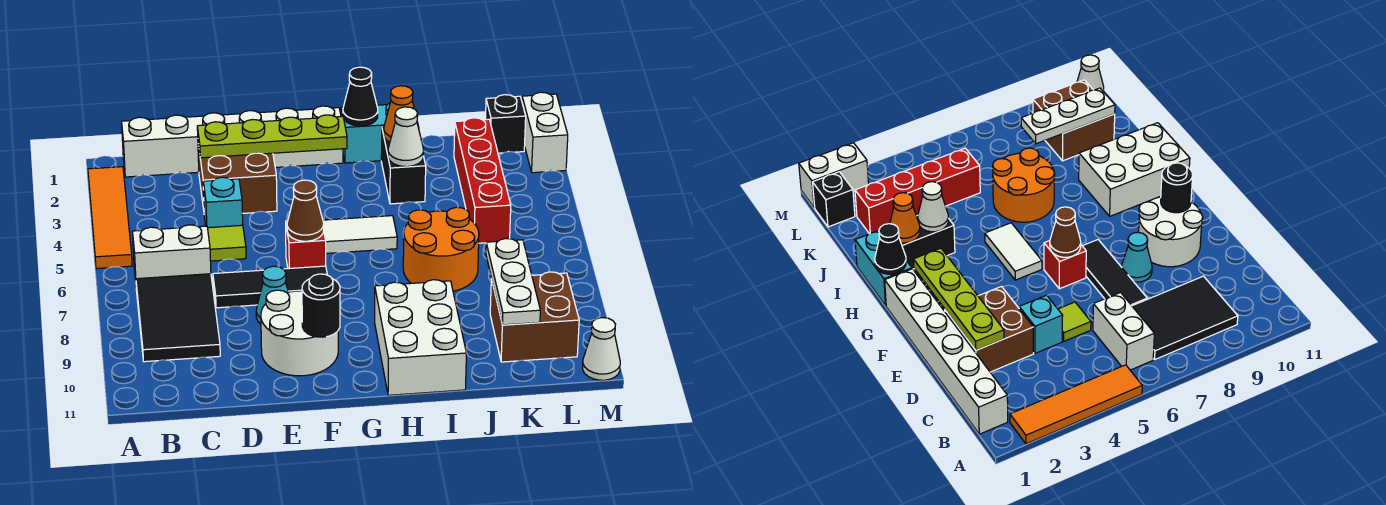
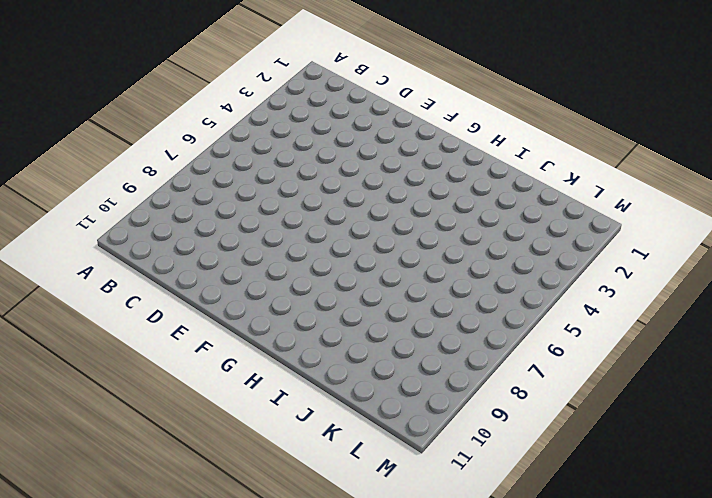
none -> orange 1x4 tile [88,167,132,269]
none -> white 1x6 brick [122,106,343,177]
none -> white 1x2 brick [132,225,211,281]

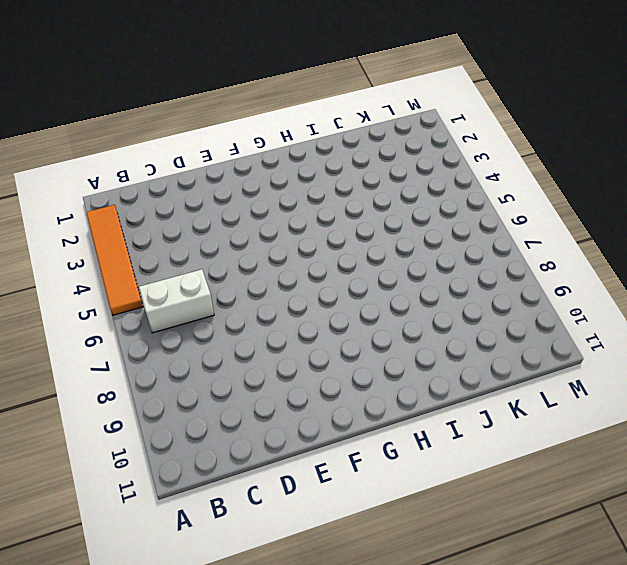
none -> white 1x6 brick [122,106,343,177]
none -> black 2x3 tile [136,274,220,362]
none -> brown 2x2 brick [198,144,277,213]

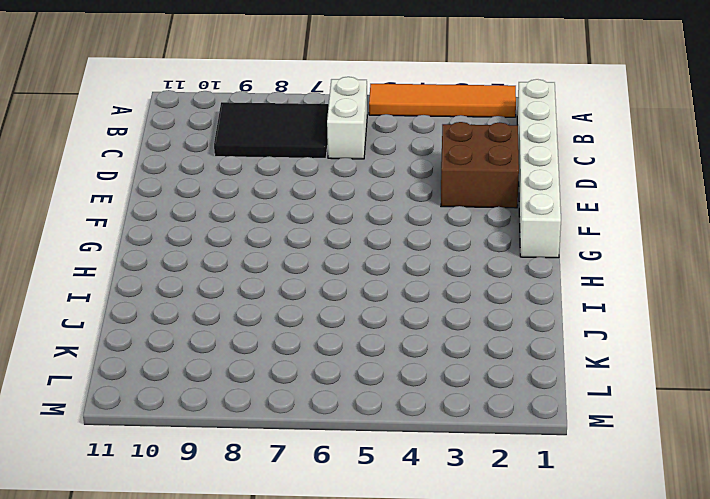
none -> cyan 1x1 brick [203,177,243,228]
none -> lime 1x1 tile [208,225,246,261]
none -> black 1x3 tile [213,266,327,308]

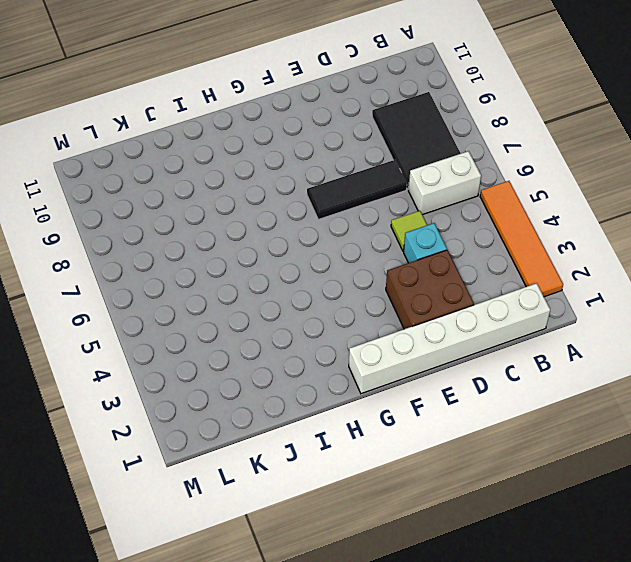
none -> cyan 1x1 cone [256,266,288,324]
none -> white 2x2 round brick [261,290,338,376]
none -> red 1x1 brick [286,221,326,269]

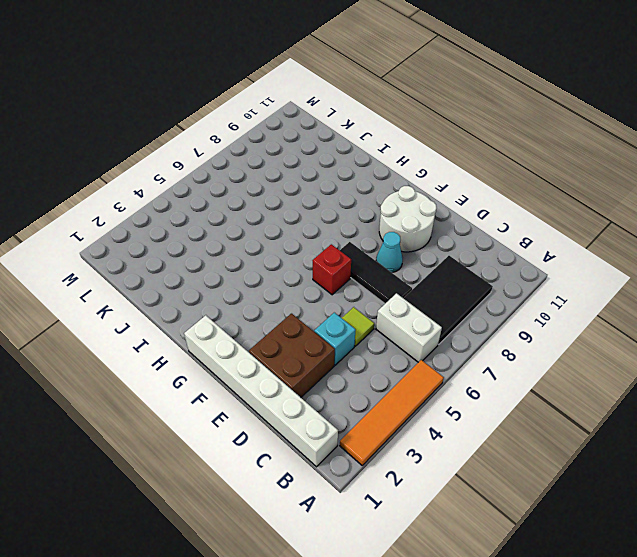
none -> white 1x2 tile [323,216,397,253]
none -> cyan 1x2 brick [341,103,390,163]
none -> white 2x3 brick [375,280,466,395]

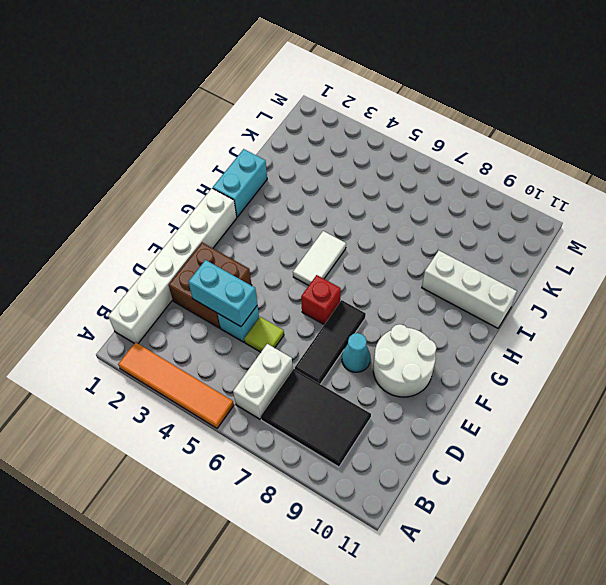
cyan 1x2 brick [188,260,257,327] -> none
white 1x3 brick [422,251,517,328] -> white 2x3 brick [375,280,466,395]
none -> black 1x2 brick [381,126,426,204]
none -> orange 2x2 round brick [403,207,479,291]
none -> red 1x4 brick [454,118,511,243]

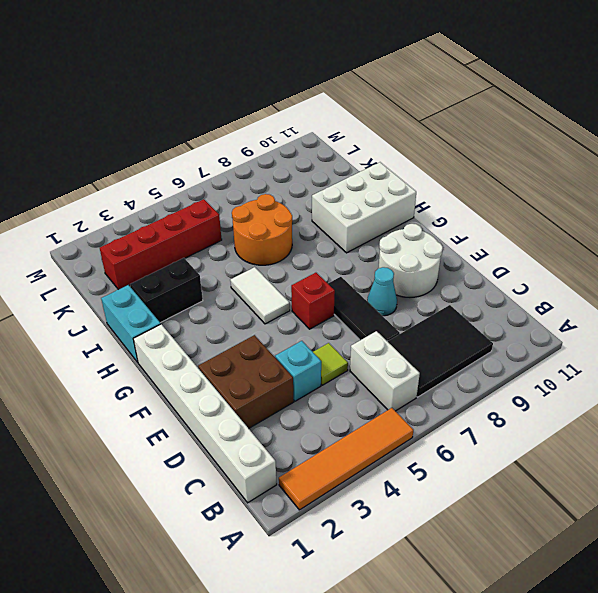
none -> brown 2x2 brick [490,272,579,362]
none -> black 1x1 brick [485,95,526,153]
none -> white 1x2 brick [522,92,568,173]

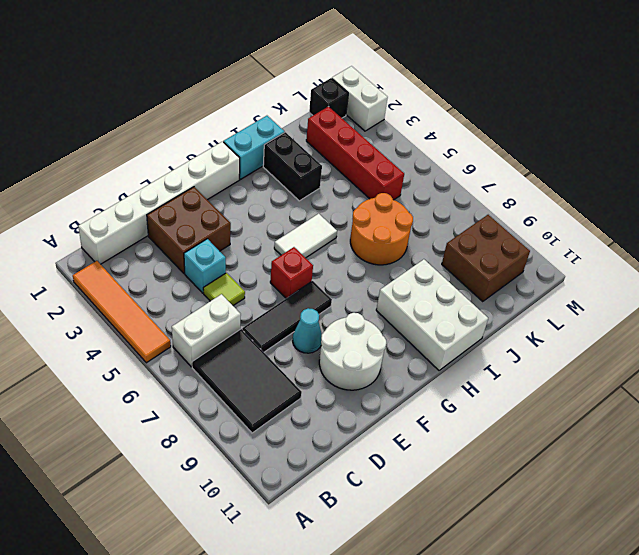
none -> white 1x1 cone [583,318,620,380]
none -> lime 1x4 plate [197,115,347,158]
none -> brown 1x1 cone [287,180,324,241]

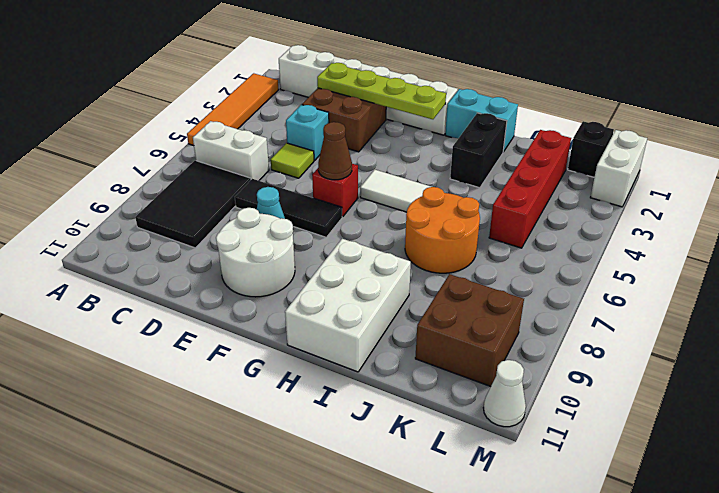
none -> black 1x1 round brick [302,274,340,337]
none -> black 1x1 cone [343,67,378,126]
none -> orange 1x1 cone [384,86,419,142]

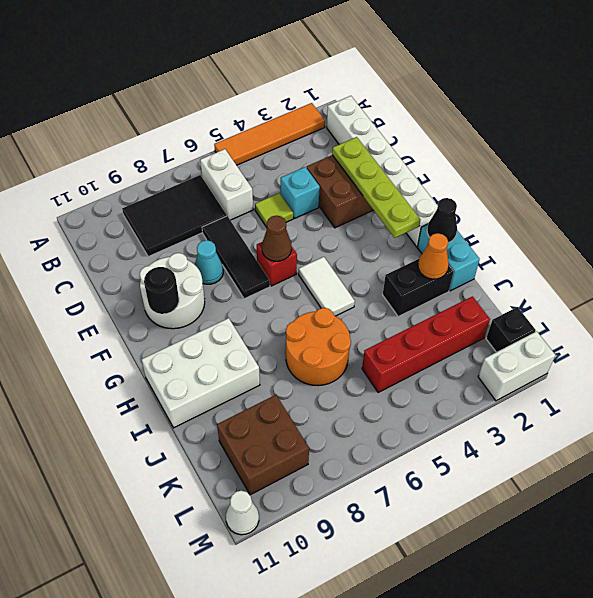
none -> white 1x1 cone [388,107,424,167]
none -> white 1x3 plate [486,239,540,325]

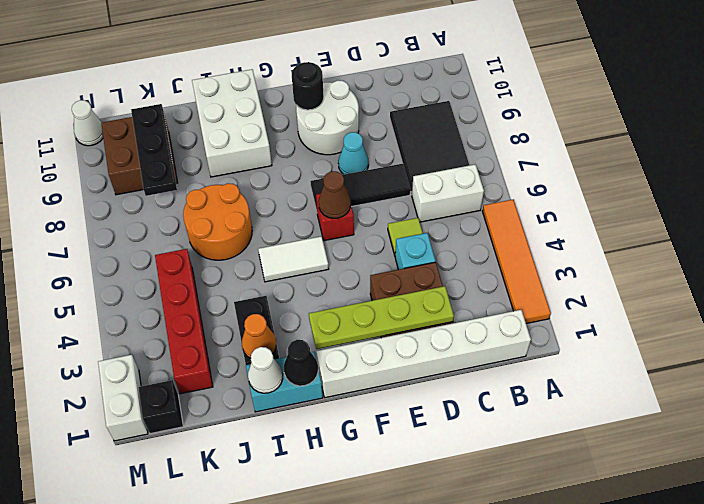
white 1x1 cone [248,347,283,393] -> white 1x1 cone moved to [388,107,424,167]
black 1x3 plate [131,104,177,196] -> white 1x3 plate [486,239,540,325]

